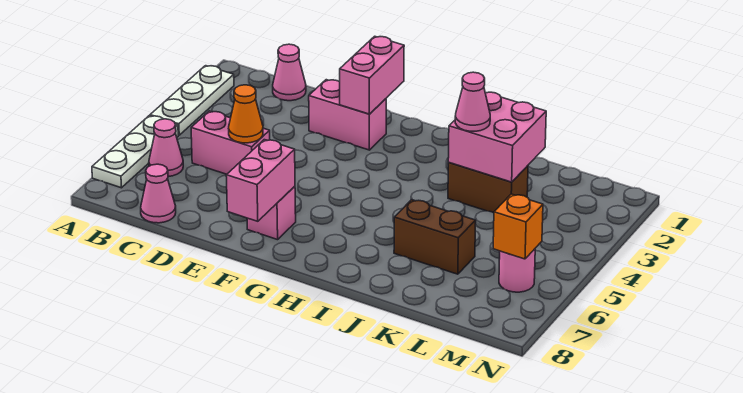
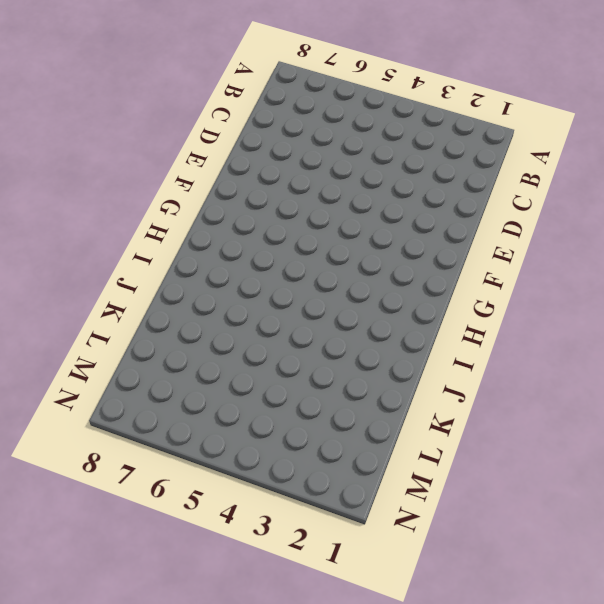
none -> white 1x3 plate [150,66,234,135]
none -> white 1x3 plate [92,116,178,188]
none -> pink 1x1 cone [149,119,183,177]

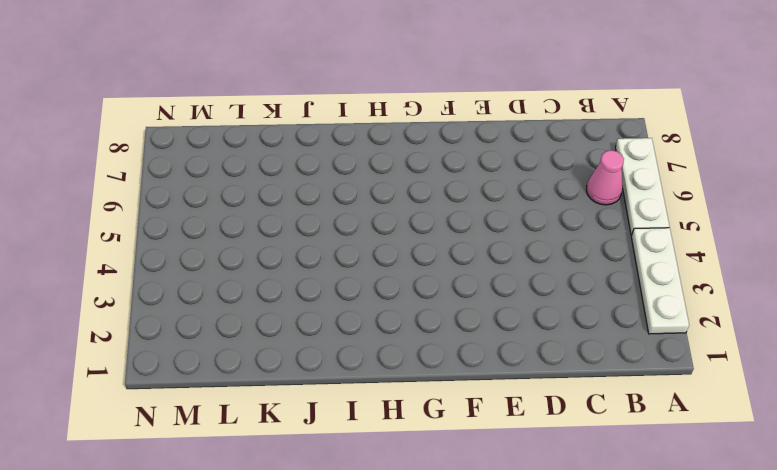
none -> pink 1x1 cone [273,44,306,101]
none -> pink 1x2 brick [191,111,270,174]
none -> pink 1x1 cone [141,164,176,223]

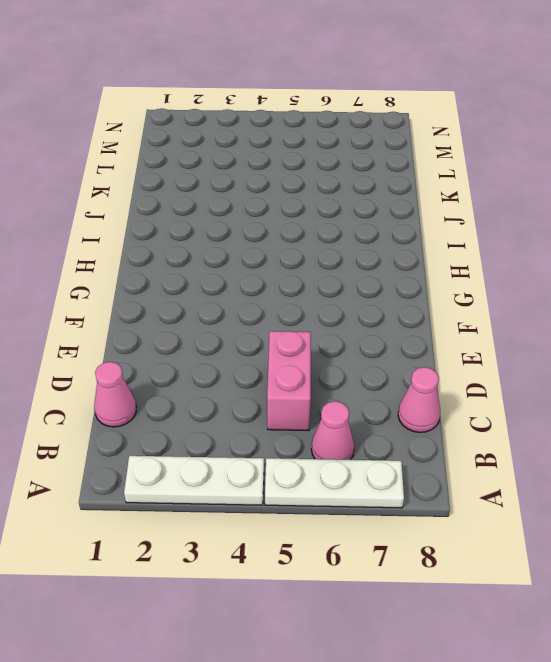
none -> pink 1x2 brick [309,80,386,150]
none -> pink 1x1 brick [247,186,296,240]
none -> brown 1x2 brick [448,163,528,213]

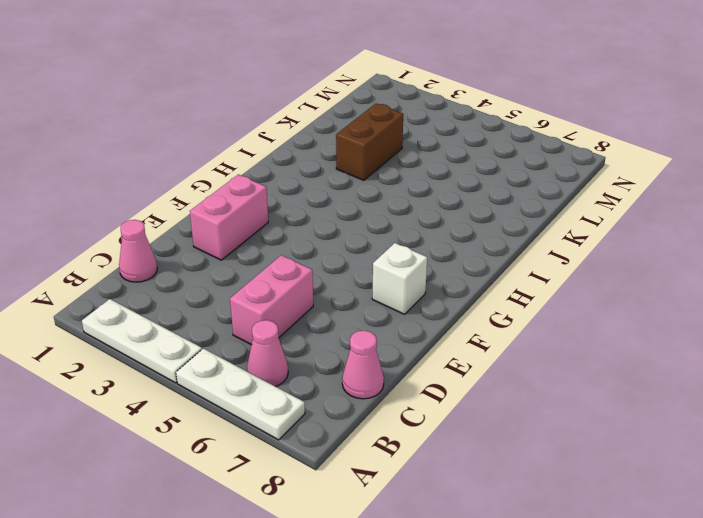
white 1x1 brick [372,243,427,314] -> pink 1x1 brick [247,186,296,240]
none -> brown 1x2 brick [394,200,476,274]
none -> pink 1x1 round brick [499,249,535,292]
none -> orange 1x1 cone [229,85,263,143]

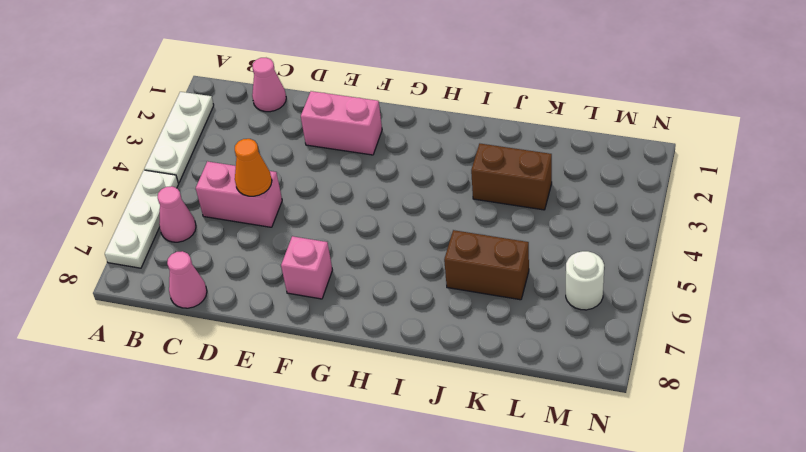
white 1x1 round brick [566,251,604,310] -> pink 1x1 round brick [499,249,535,292]
none -> pink 1x2 brick [340,36,404,114]
none -> pink 1x2 brick [226,140,295,221]
none -> pink 2x2 brick [448,92,546,182]

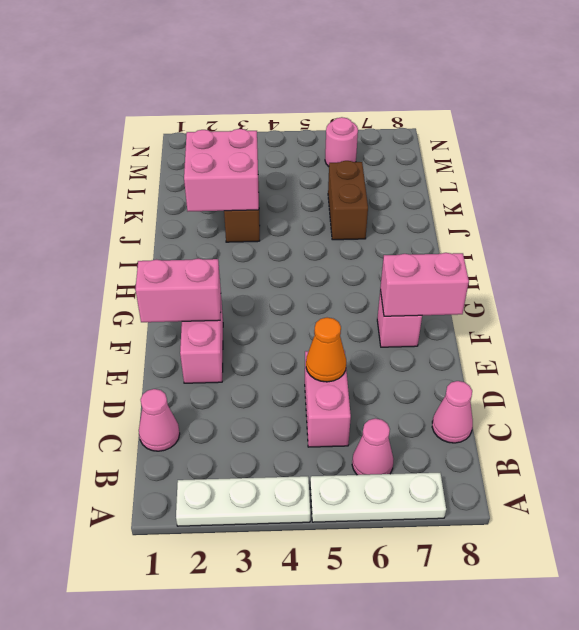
none -> orange 1x1 brick [493,194,543,259]
none -> pink 1x1 cone [455,72,490,131]

